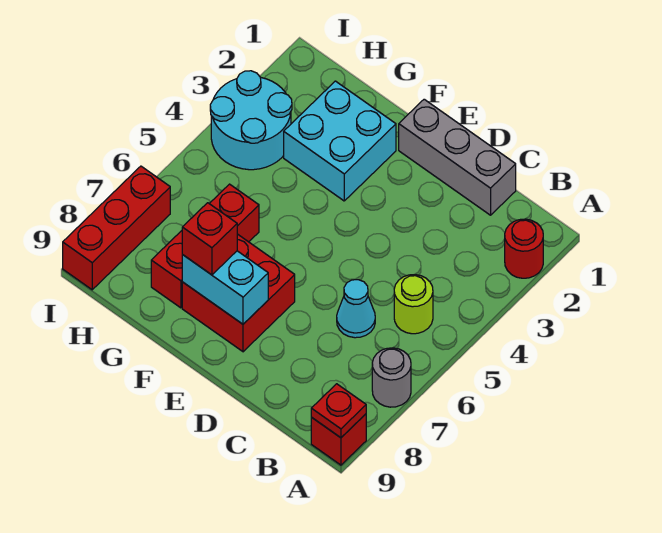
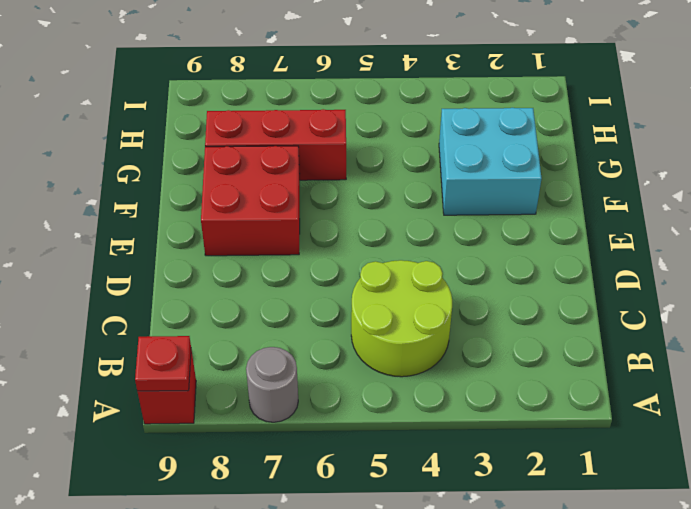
lime 2x2 round brick [351,260,452,377] -> lime 1x1 round brick [394,275,433,334]
none -> red 1x1 round brick [505,219,543,278]
none -> grey 1x3 brick [399,99,516,215]
none -> cyan 1x1 cone [337,280,375,338]

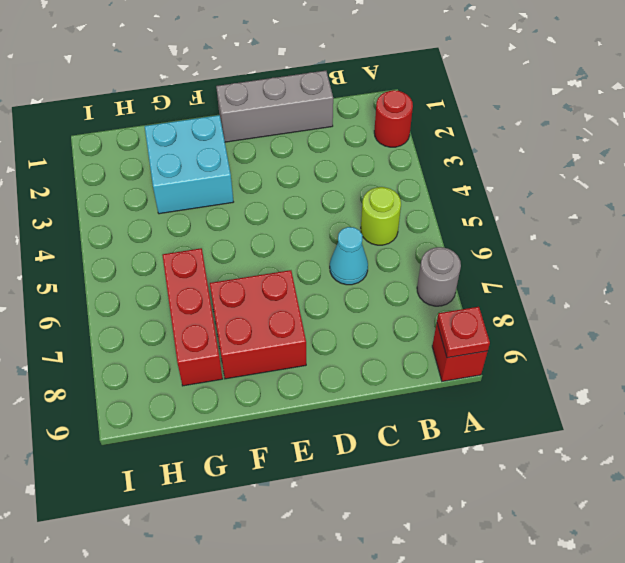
none -> cyan 2x2 round brick [210,71,292,170]
none -> red 1x3 brick [63,166,170,290]
none -> cyan 1x2 brick [182,251,268,324]

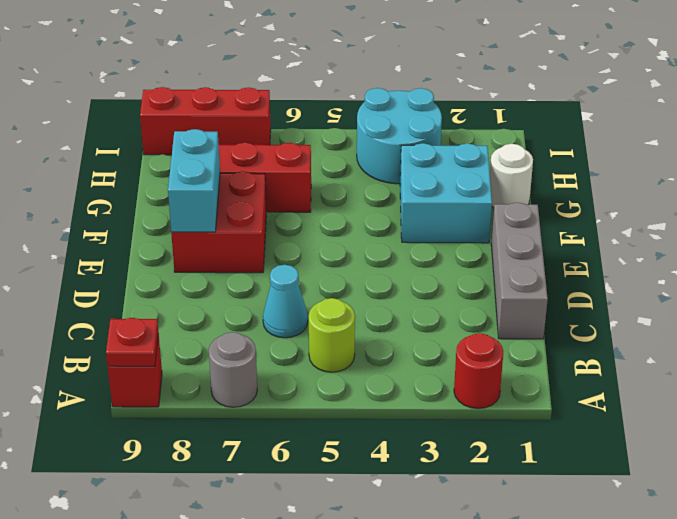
white 1x1 round brick [490,144,533,208] -> none
none -> red 1x1 brick [182,203,237,275]

